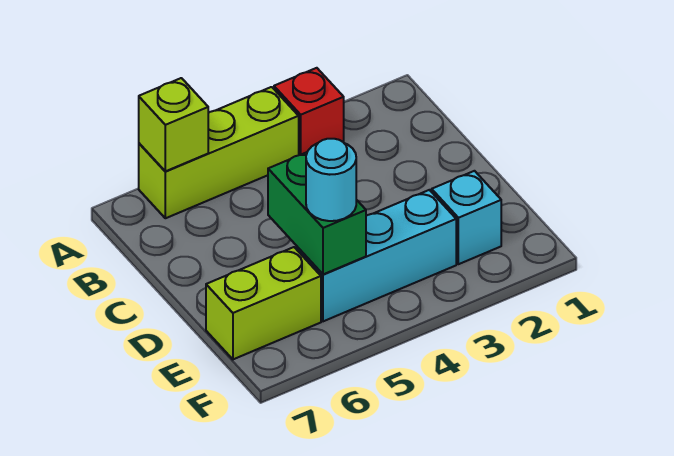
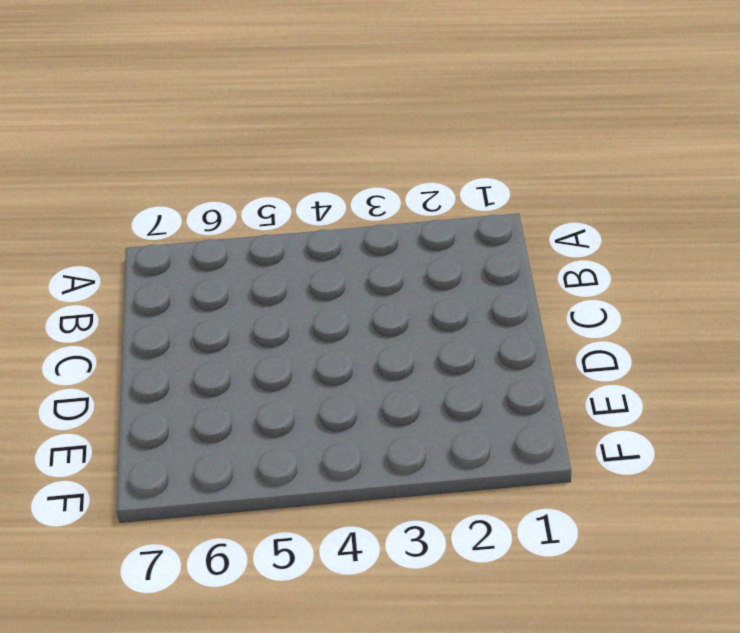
none -> red 1x1 brick [274,68,344,155]
none -> lime 1x3 brick [139,87,299,218]

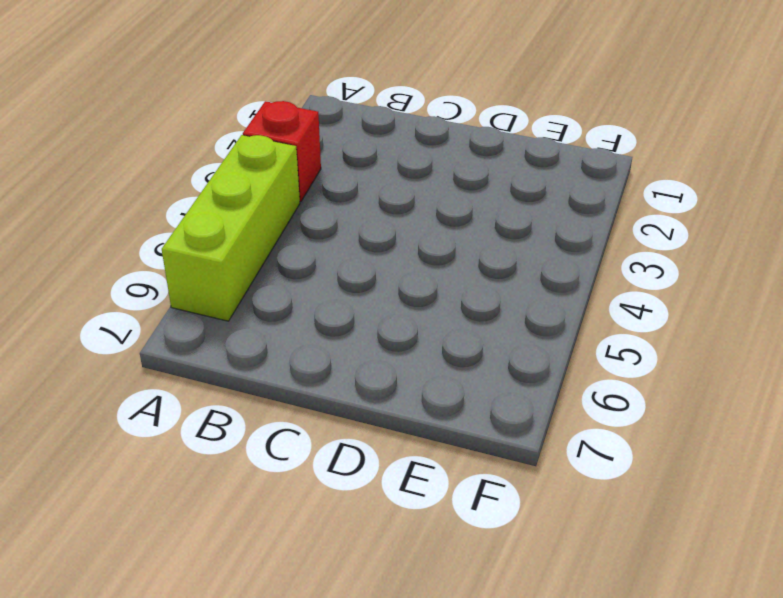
none -> cyan 1x1 brick [432,171,501,264]
none -> cyan 1x3 brick [296,190,456,321]

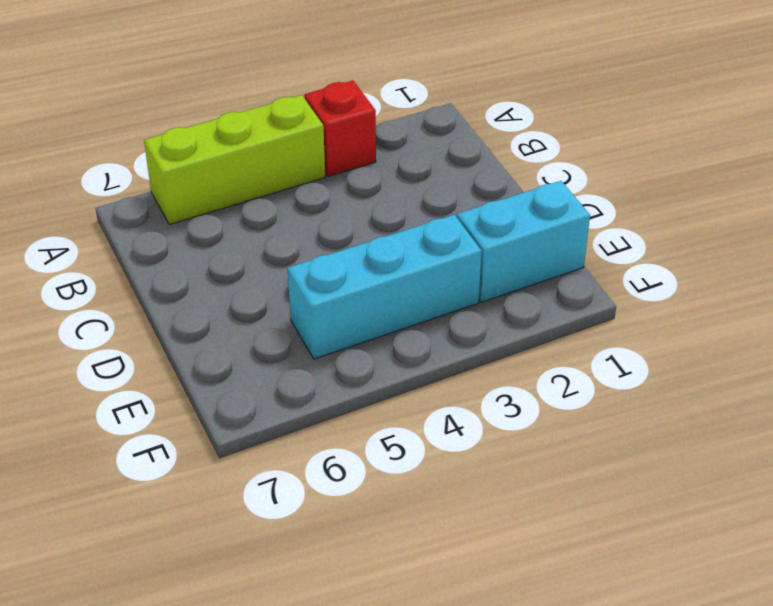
cyan 1x2 brick [457,181,590,302] -> cyan 1x1 brick [432,171,501,264]
none -> lime 1x2 brick [206,247,321,359]
none -> lime 1x1 brick [139,78,208,171]

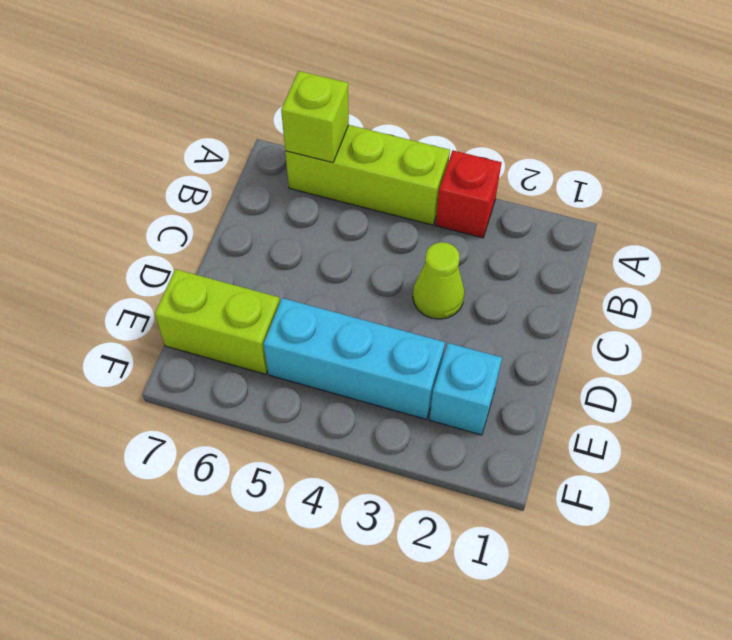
lime 1x1 cone [413,242,465,319] -> none
none -> green 1x2 brick [268,152,366,274]
none -> cyan 1x1 round brick [306,139,356,221]

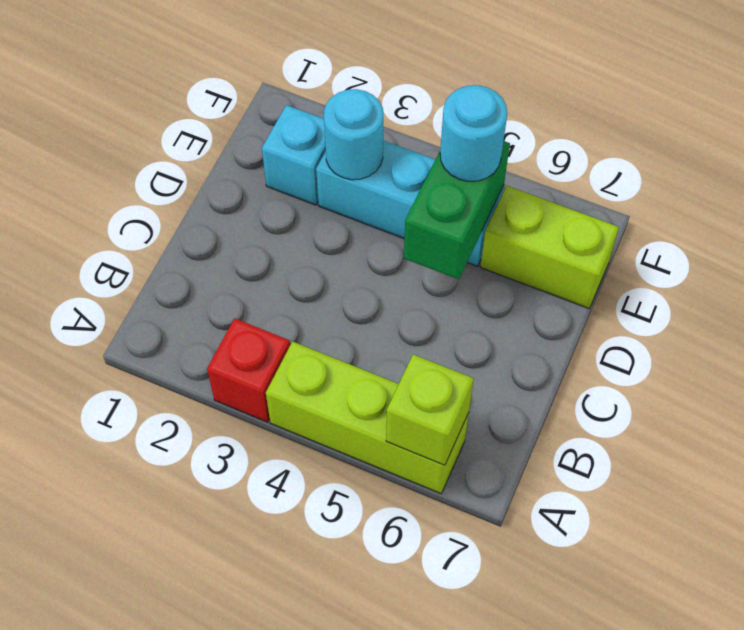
cyan 1x1 round brick [324,89,383,180] -> none

